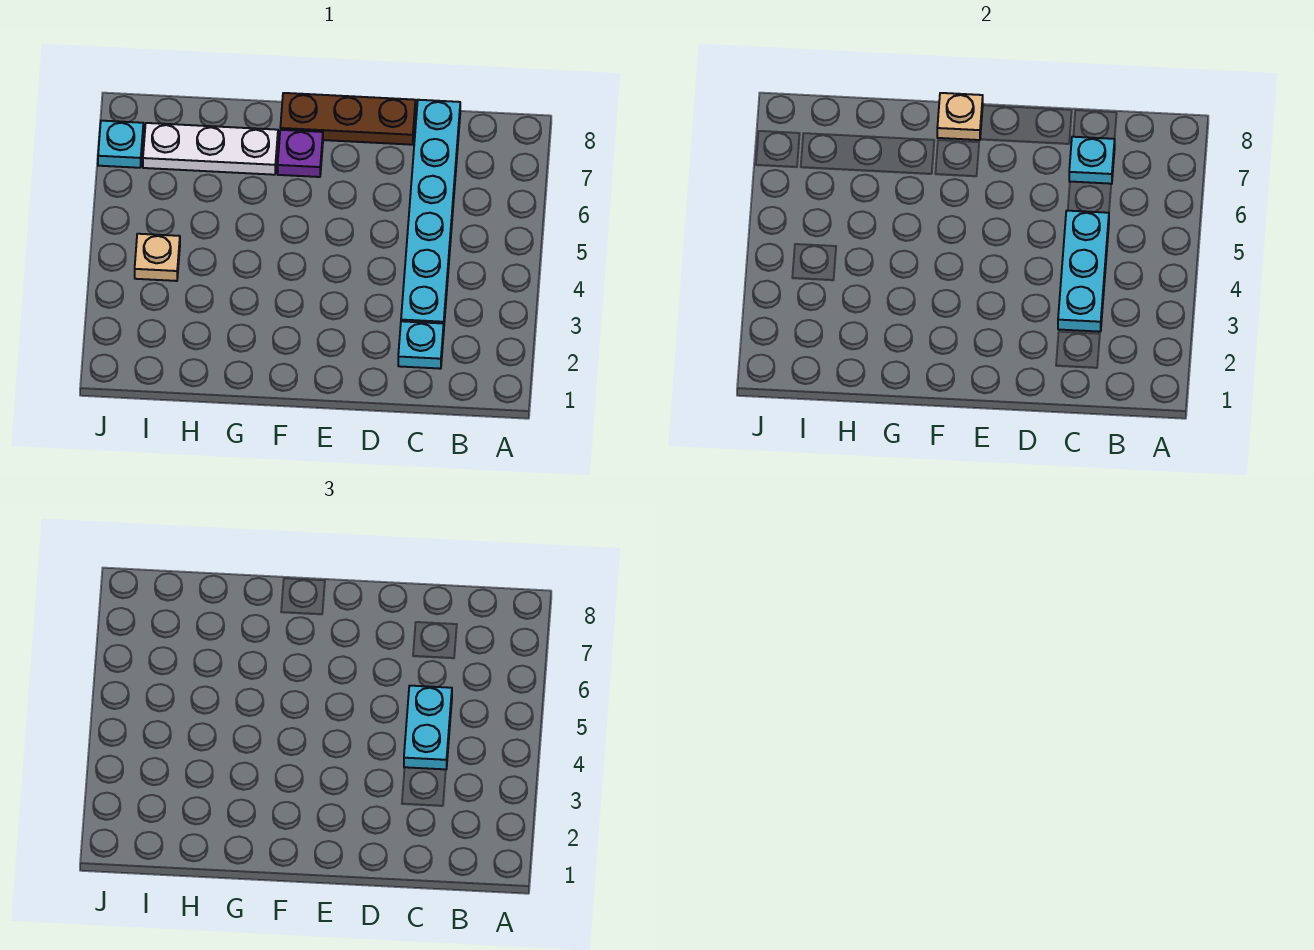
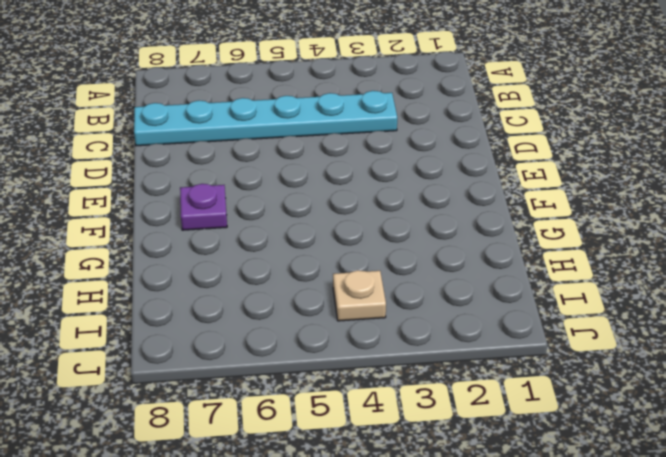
none -> cyan 1x1 plate [398,321,444,369]
none -> brown 1x3 plate [280,93,416,145]

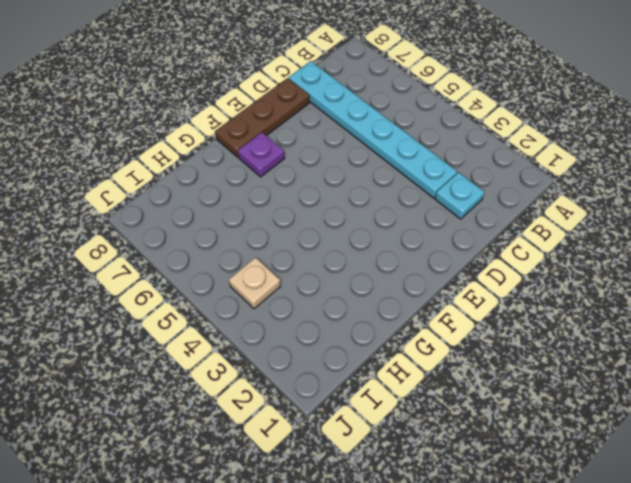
none -> white 1x3 plate [143,123,278,175]
none -> cyan 1x1 plate [98,121,143,168]

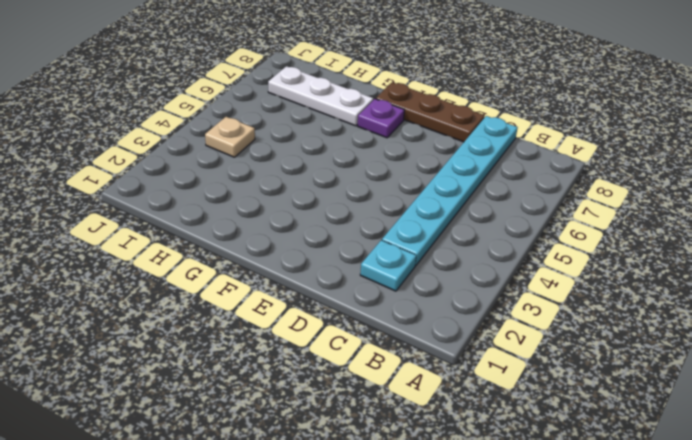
none -> cyan 1x1 plate [98,121,143,168]
none -> cyan 1x3 plate [1058,211,1109,332]

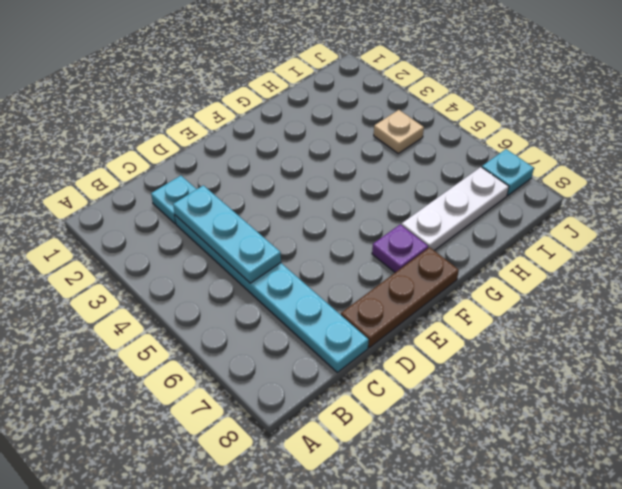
none -> cyan 1x1 plate [1069,137,1115,184]
none -> tan 1x1 plate [937,93,983,140]

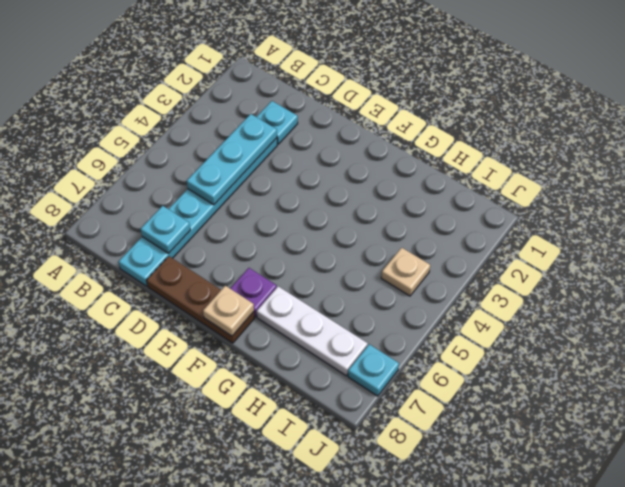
none -> cyan 1x2 plate [404,686,452,769]

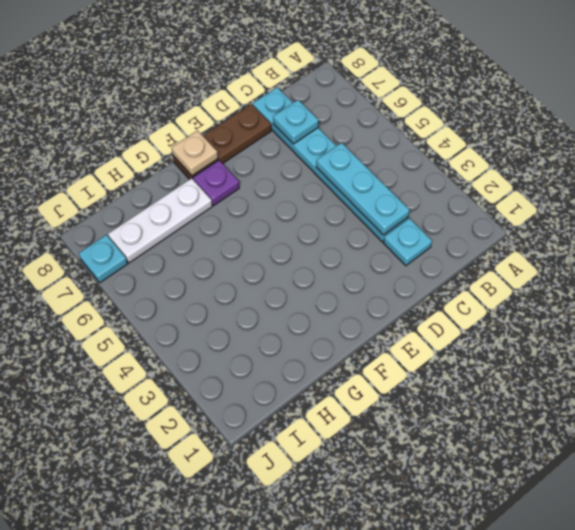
none -> tan 1x1 plate [135,234,180,281]
none -> cyan 1x2 plate [404,686,452,769]

